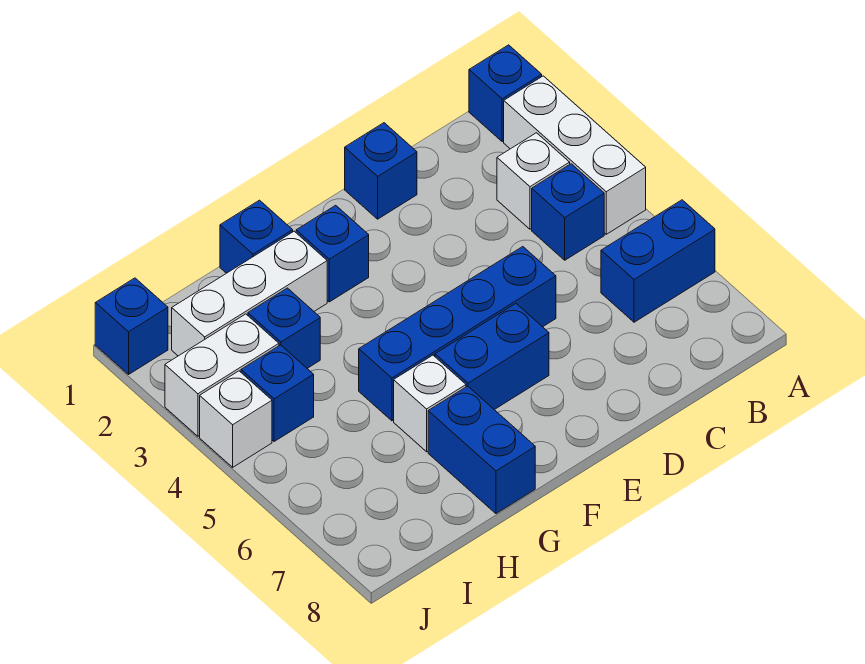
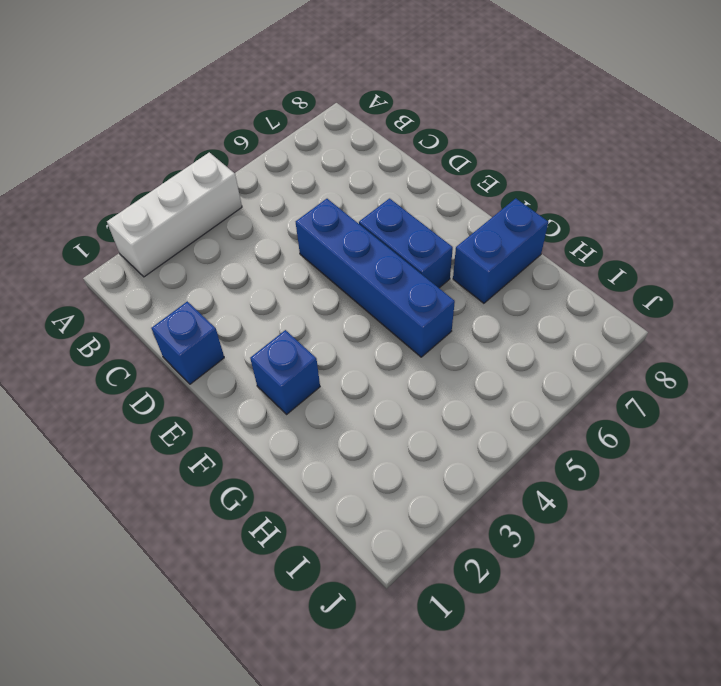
none -> blue 1x1 brick [469,45,542,142]
none -> blue 1x2 brick [601,200,715,322]
none -> white 1x1 brick [497,133,570,229]

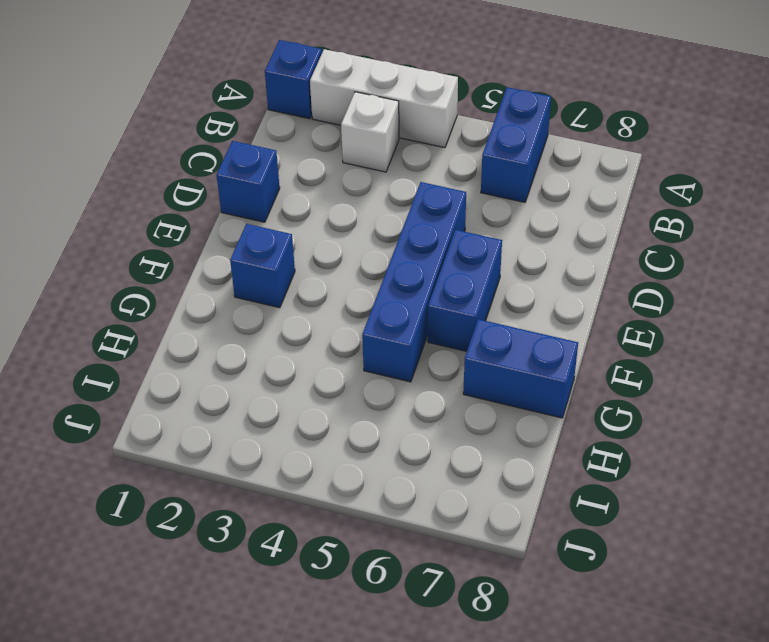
none -> blue 1x1 brick [532,164,604,260]
none -> blue 1x1 brick [220,200,293,273]
none -> white 1x3 brick [172,231,327,356]

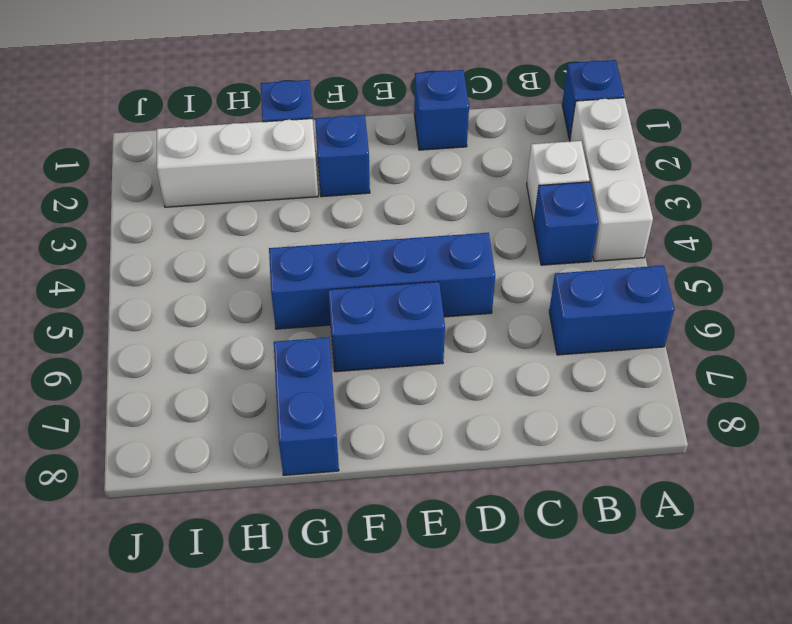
none -> white 1x1 brick [394,355,466,452]
none -> blue 1x1 brick [248,288,320,368]
none -> white 1x2 brick [165,314,279,436]

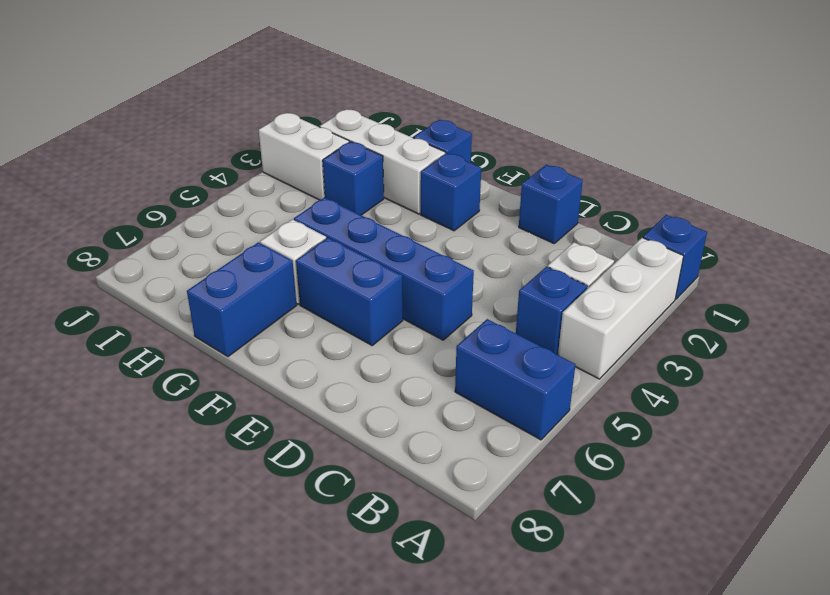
none -> blue 1x1 brick [241,345,314,442]
none -> blue 1x1 brick [95,278,168,374]
none -> white 1x1 brick [200,371,272,467]

